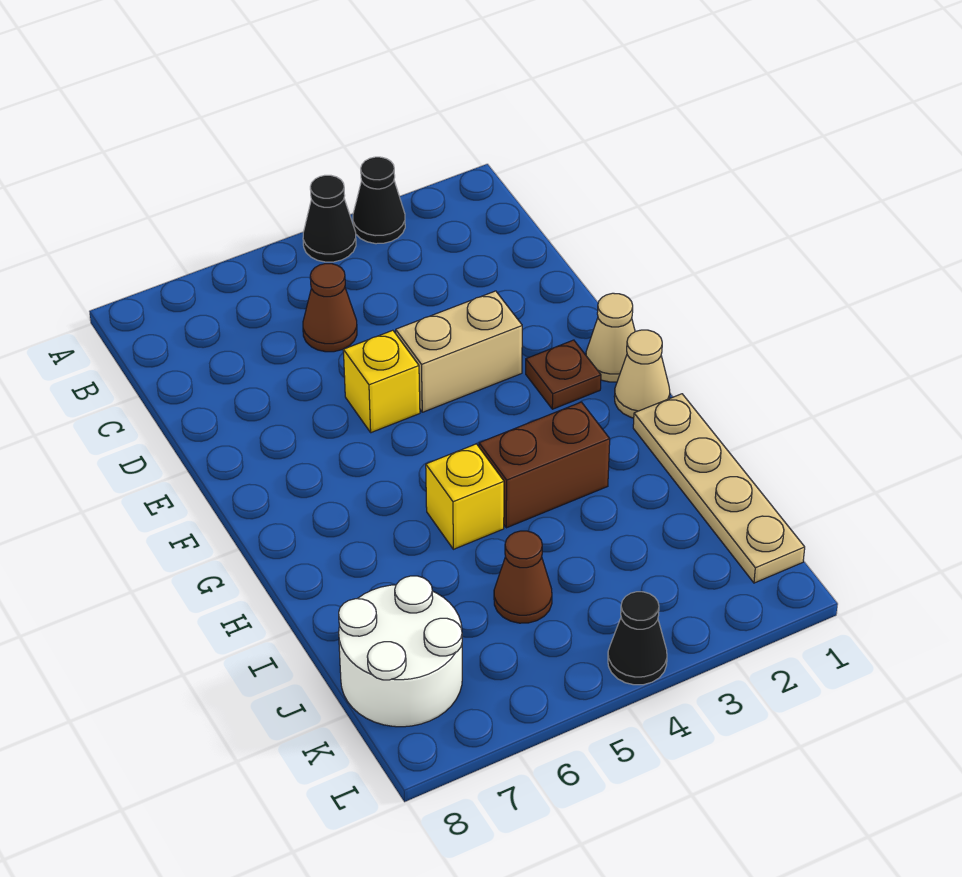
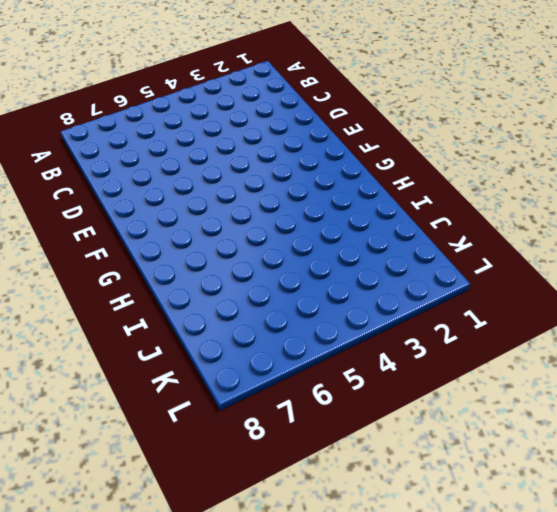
none -> black 1x1 cone [353,157,405,244]
none -> black 1x1 cone [303,175,356,262]
none -> brown 1x1 cone [303,264,357,352]

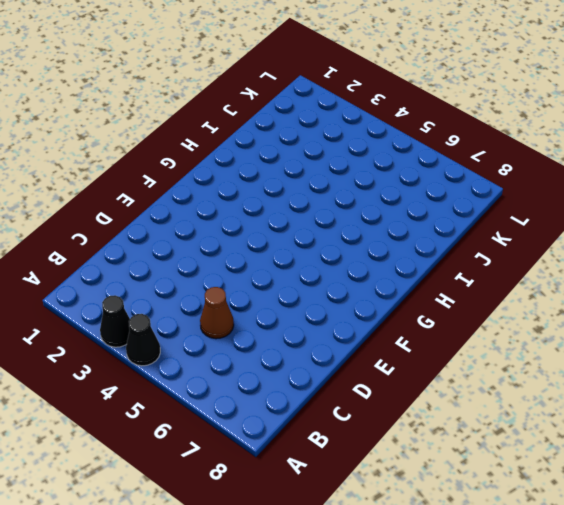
none -> tan 1x2 brick [396,291,522,412]
none -> yellow 1x1 brick [343,330,420,433]
none -> tan 1x1 cone [586,293,635,382]

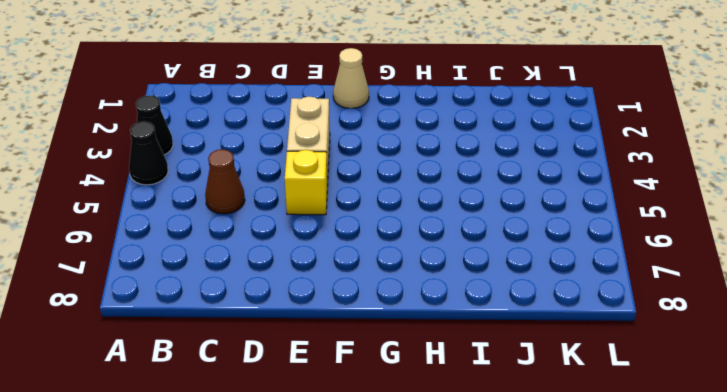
none -> brown 1x1 plate [526,340,601,409]
none -> tan 1x1 cone [614,330,670,418]
none -> tan 1x4 plate [633,394,805,583]

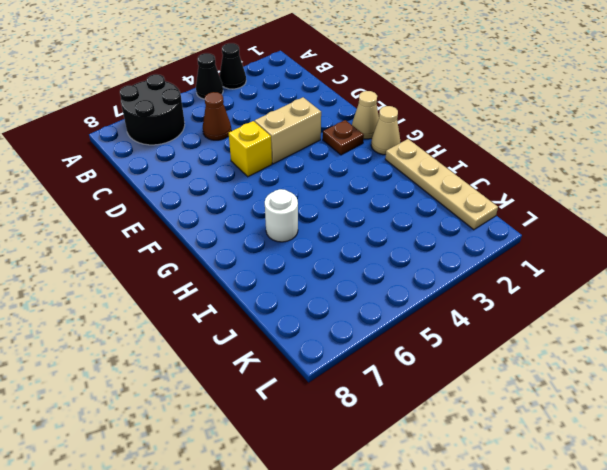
black 2x2 round brick [120,74,185,145] -> none
white 1x1 round brick [265,189,298,242] -> none
none -> brown 1x2 brick [479,402,610,528]
none -> yellow 1x1 brick [426,444,504,549]
none -> brown 1x1 cone [494,531,552,623]

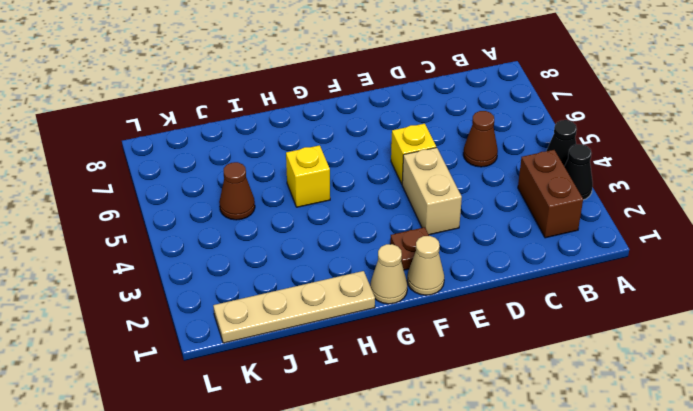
brown 1x2 brick [518,150,583,238] -> brown 1x2 brick moved to [479,402,610,528]
none -> white 2x2 round brick [339,576,462,727]
none -> black 1x1 cone [608,592,667,685]

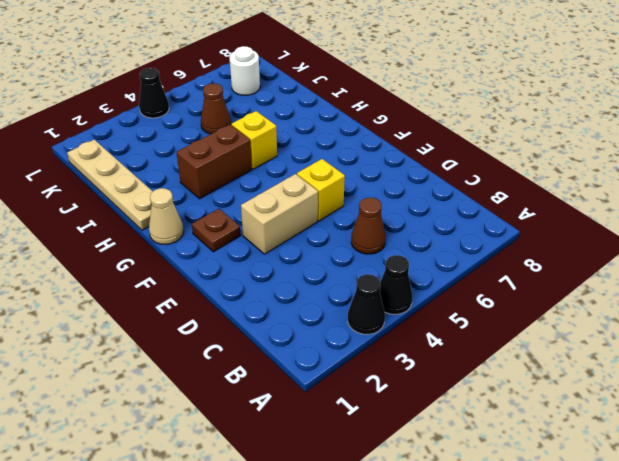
white 1x1 round brick [230,46,260,95] -> white 2x2 round brick [339,576,462,727]
none -> tan 1x1 cone [586,293,635,382]

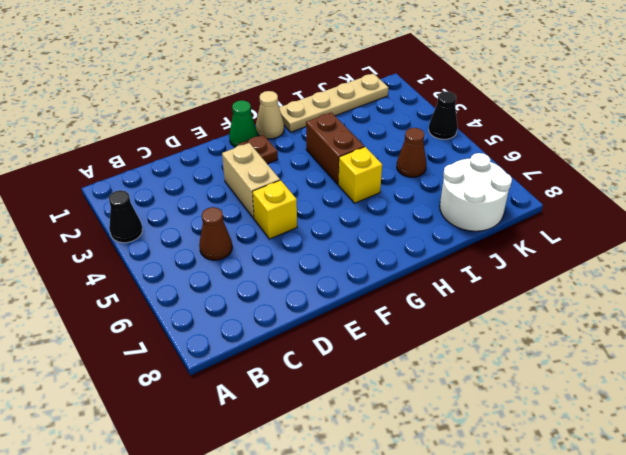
green 1x1 cone [229,100,258,147] -> tan 1x1 cone [586,293,635,382]
none -> black 1x1 cone [303,175,356,262]

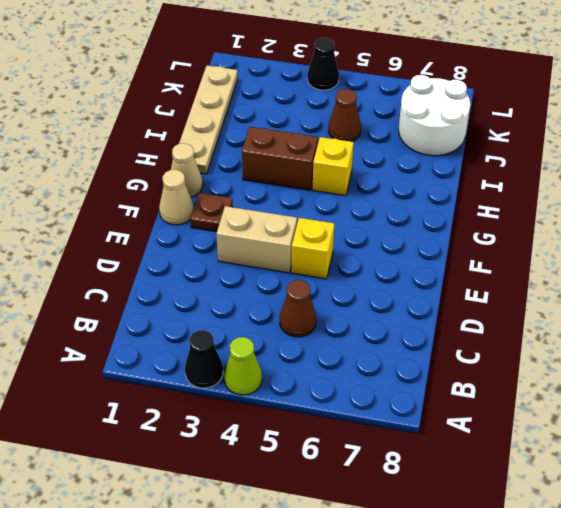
lime 1x1 cone [224,337,262,395] -> black 1x1 cone [303,175,356,262]

